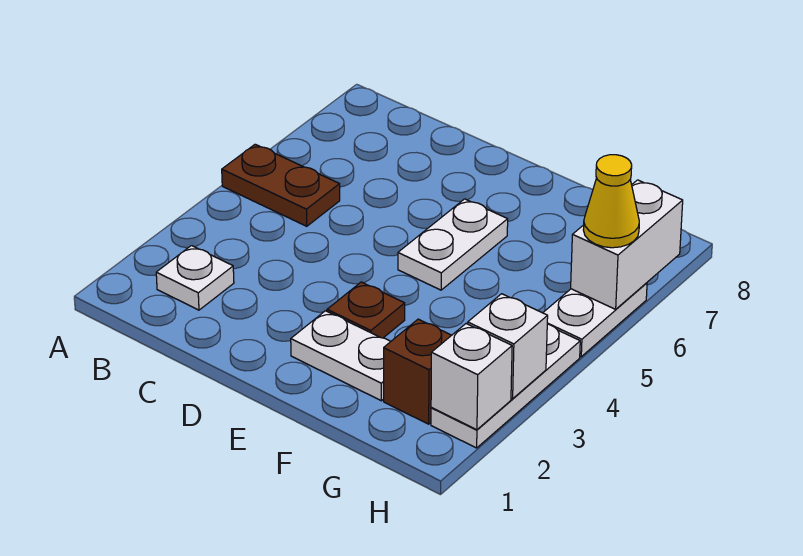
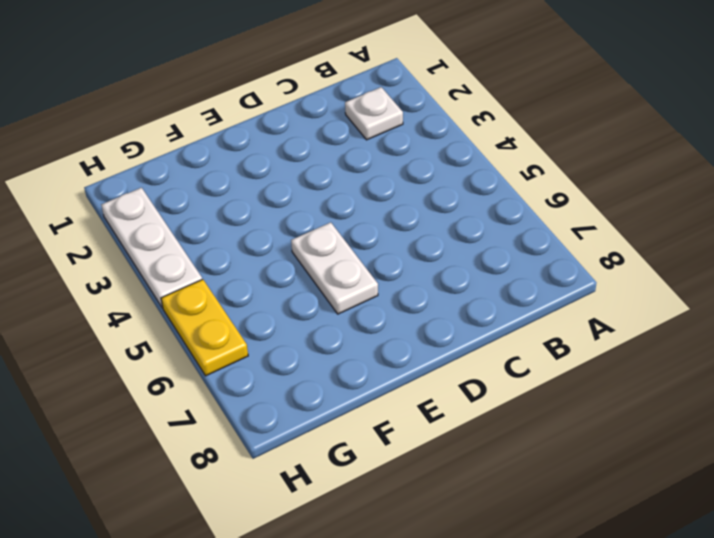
yellow 1x2 plate [161,279,248,376] -> white 1x2 plate [543,283,647,357]
none -> brown 1x2 plate [222,144,340,226]
none -> white 1x2 plate [291,311,390,401]
none -> brown 1x1 plate [327,282,405,338]

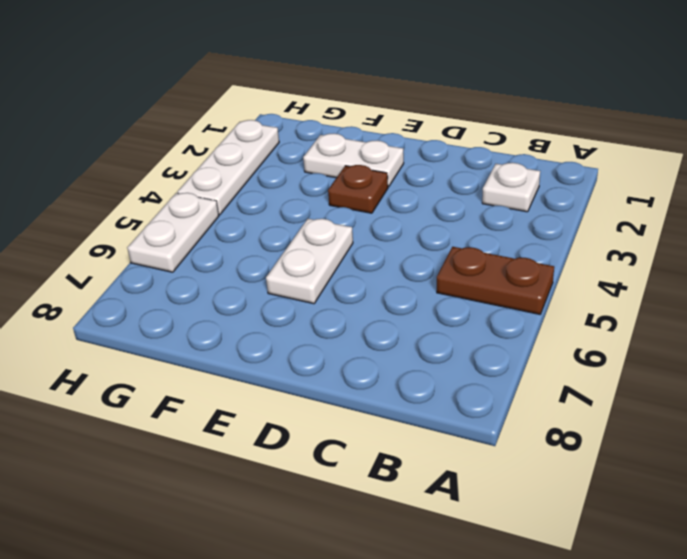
none -> brown 1x1 brick [384,319,452,424]
none -> white 1x1 brick [431,324,512,430]
none -> white 1x1 brick [468,294,548,399]

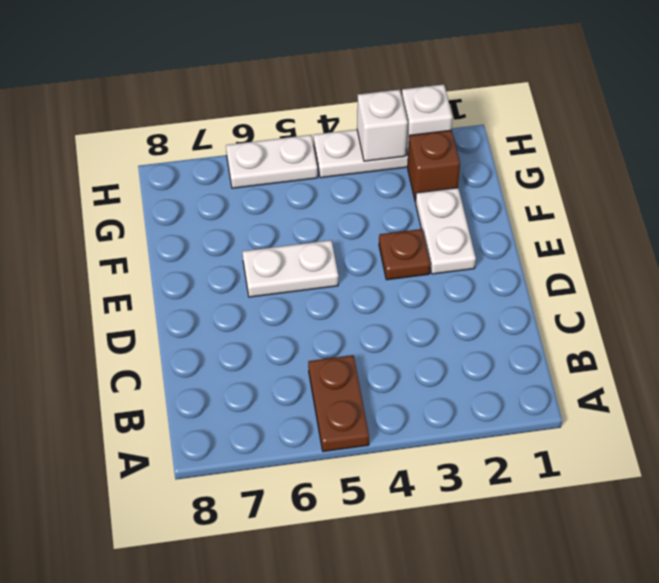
none -> white 1x1 plate [156,246,234,310]
none -> white 1x2 brick [571,180,683,309]
none -> yellow 1x1 cone [583,155,639,248]

